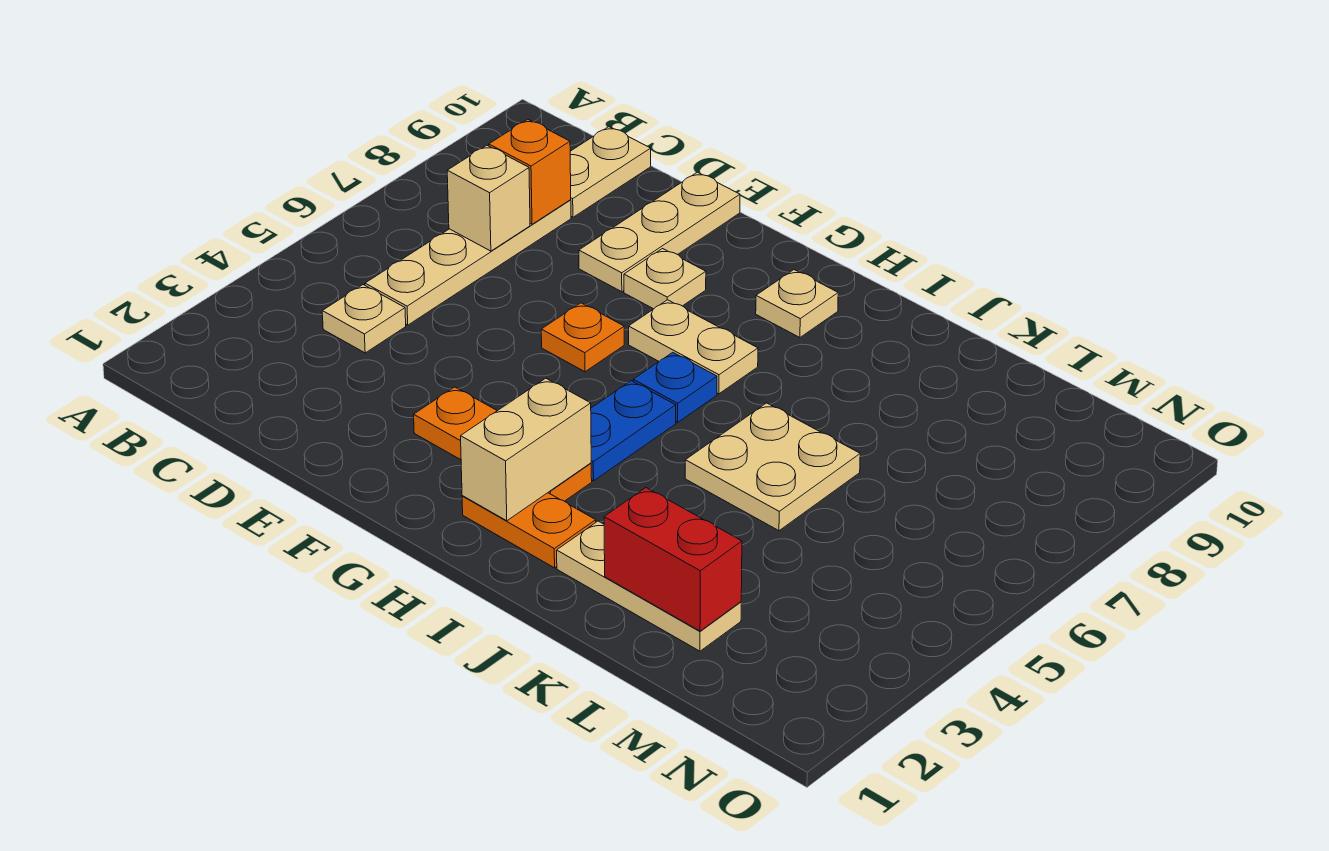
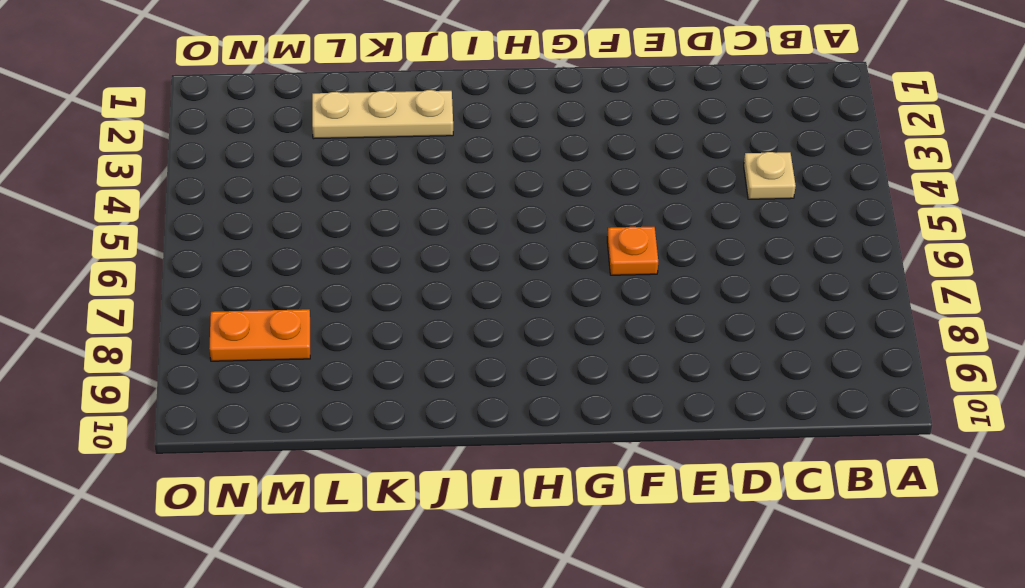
orange 1x2 plate [209,309,310,361] -> orange 1x2 plate moved to [462,493,596,568]
none -> tan 1x4 plate [365,200,571,325]
none -> tan 1x2 plate [570,127,651,217]
none -> tan 1x3 plate [579,172,740,292]

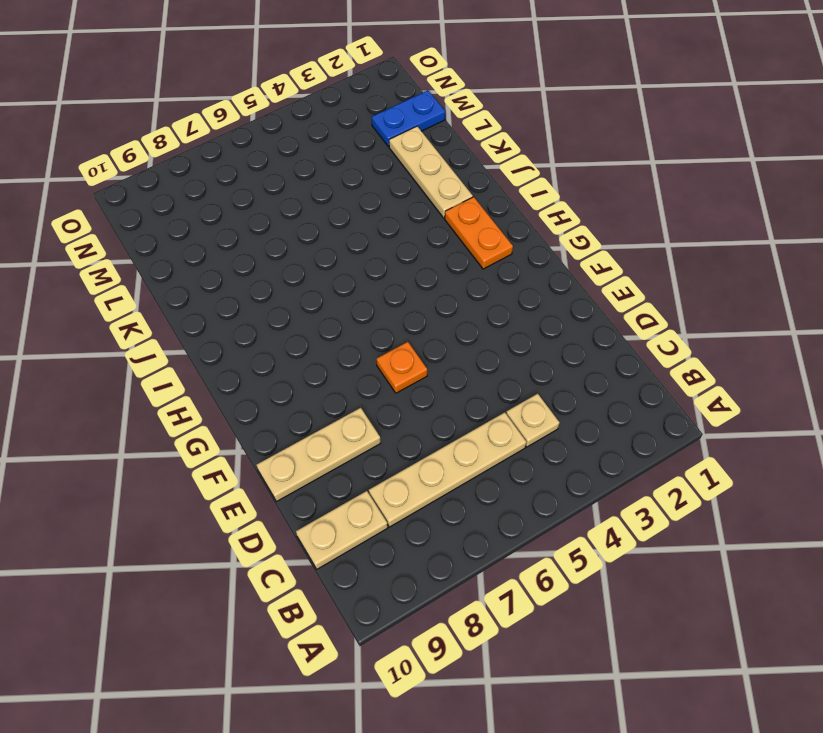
blue 1x2 plate [372,90,445,147] -> blue 1x2 plate moved to [591,381,676,481]
none -> orange 1x3 plate [414,387,592,501]
none -> tan 1x1 plate [624,249,706,309]
none -> tan 1x2 plate [629,300,758,394]

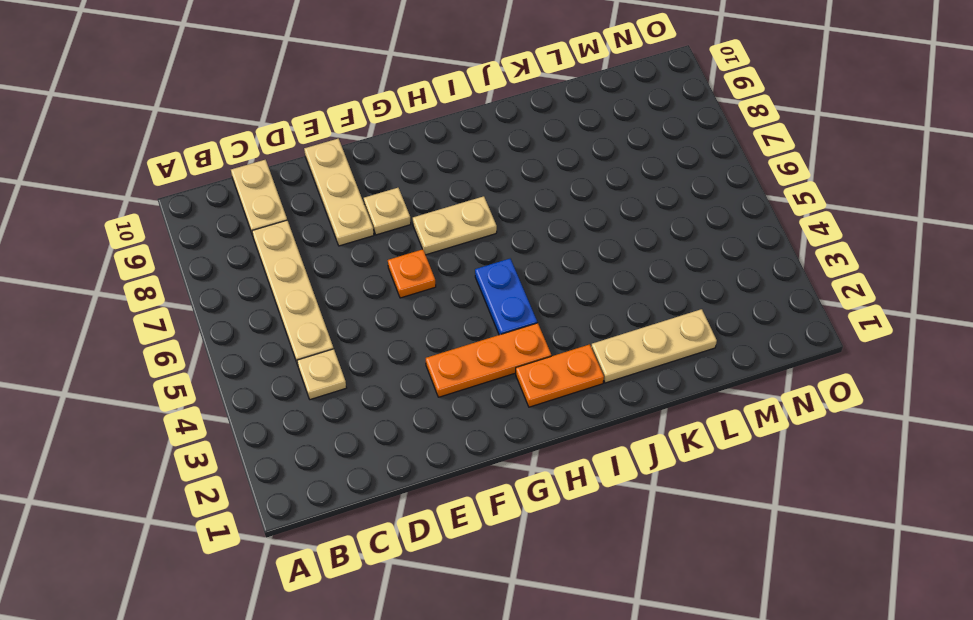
none -> blue 1x1 plate [633,352,717,422]
none -> tan 1x1 plate [756,270,838,338]
none -> tan 2x2 plate [685,403,860,531]

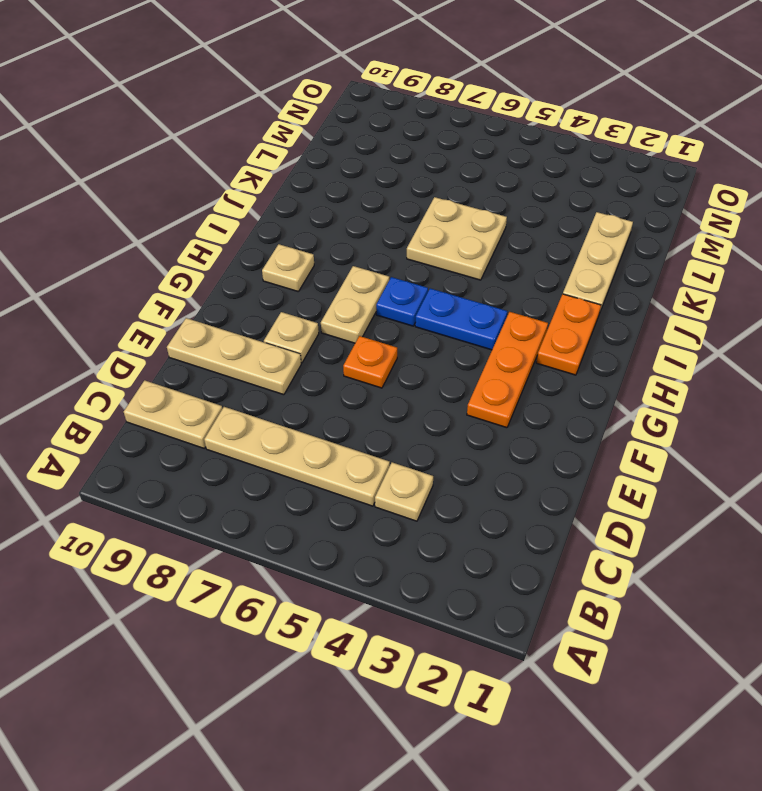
none -> tan 1x1 brick [447,145,530,251]
none -> orange 1x1 brick [489,119,571,224]
none -> tan 1x2 brick [461,378,591,521]

